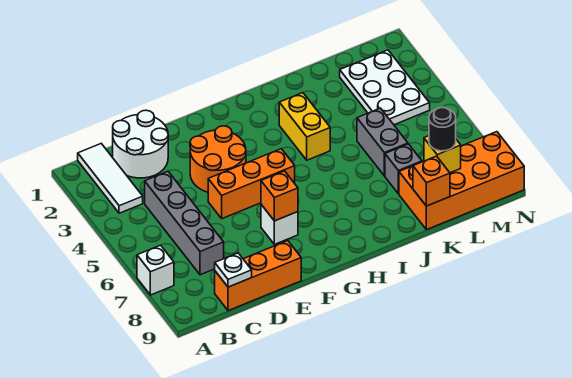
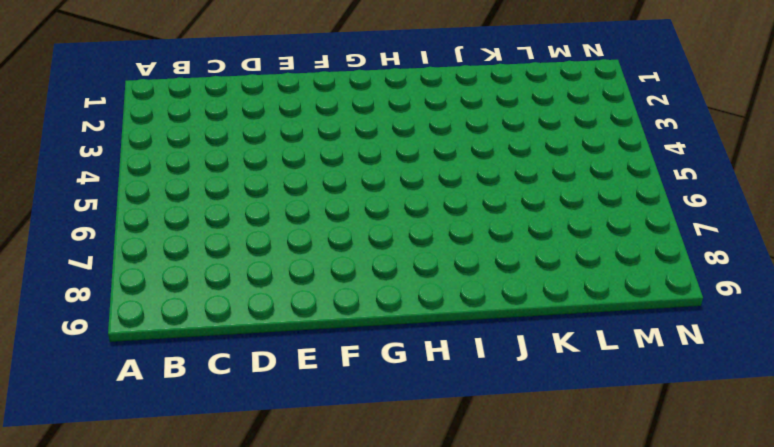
none -> white 1x1 brick [137,245,174,295]
none -> white 1x3 tile [78,144,143,213]
none -> white 2x2 round brick [113,110,168,178]

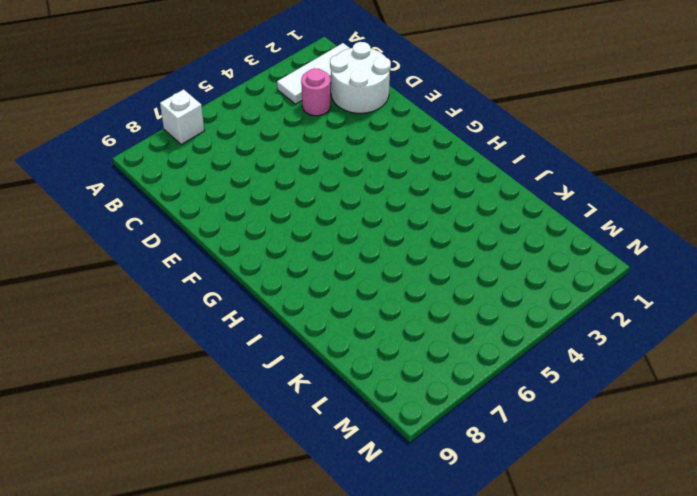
pink 1x1 round brick [301,68,331,116] -> none
none -> grey 1x4 brick [145,171,224,275]
none -> orange 1x3 brick [215,241,301,311]
none -> orange 2x2 round brick [190,126,246,192]

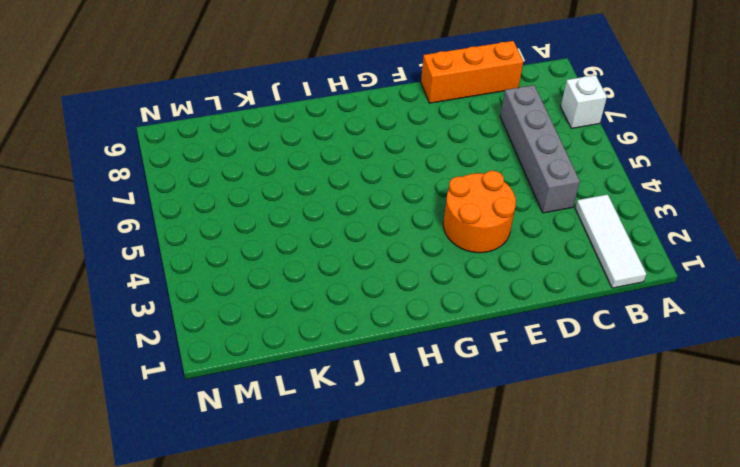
none -> white 2x2 round brick [113,110,168,178]
none -> orange 1x3 brick [208,149,295,219]
none -> white 1x1 brick [261,205,298,244]

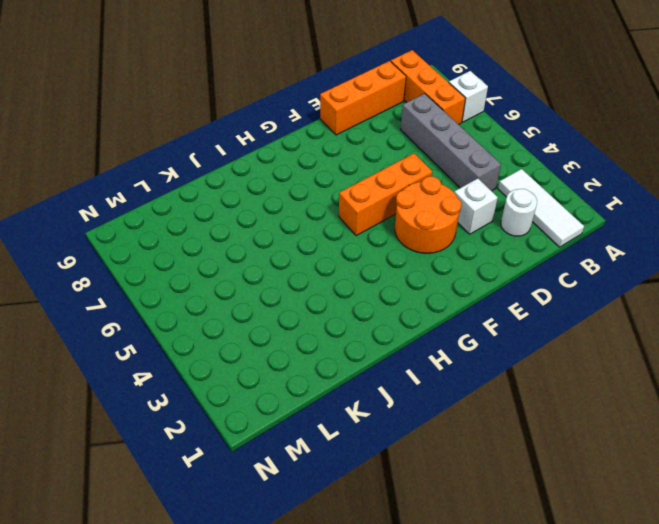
orange 1x3 brick [391,50,465,125] -> none
white 1x1 round brick [501,189,537,236] -> white 2x2 round brick [113,110,168,178]
white 1x1 brick [454,179,498,234] -> white 1x1 brick moved to [261,205,298,244]
none -> yellow 1x2 brick [279,93,330,160]
none -> grey 1x2 brick [357,108,408,176]
none -> grey 1x1 brick [385,144,422,194]

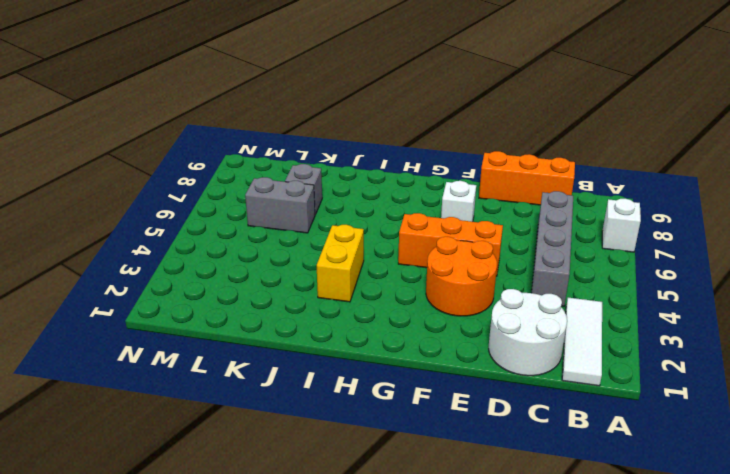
grey 1x2 brick [245,177,315,233] -> grey 1x2 brick turned to [357,108,408,176]
none -> orange 2x4 brick [399,132,524,230]
none -> white 2x3 plate [340,50,430,125]
none -> white 1x1 plate [215,253,252,287]

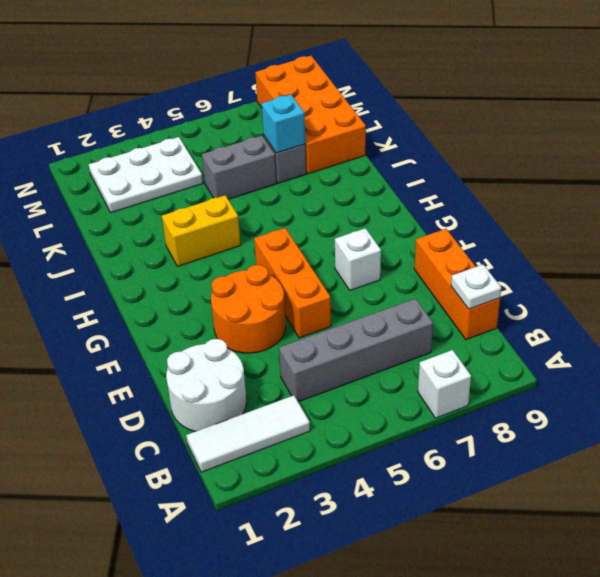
cyan 1x1 brick [262,95,305,153] -> none
none -> orange 1x1 brick [261,171,298,221]
none -> orange 1x1 brick [413,156,450,206]
none -> yellow 1x1 brick [424,136,461,173]

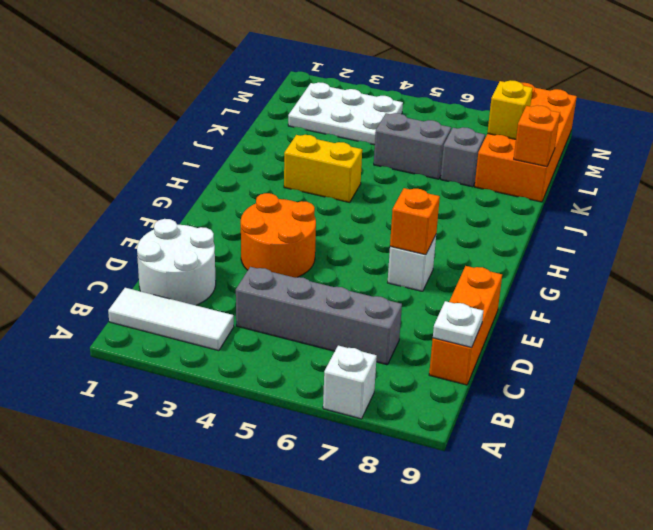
none -> orange 1x3 brick [208,149,295,219]
none -> black 1x1 round brick [429,107,456,151]

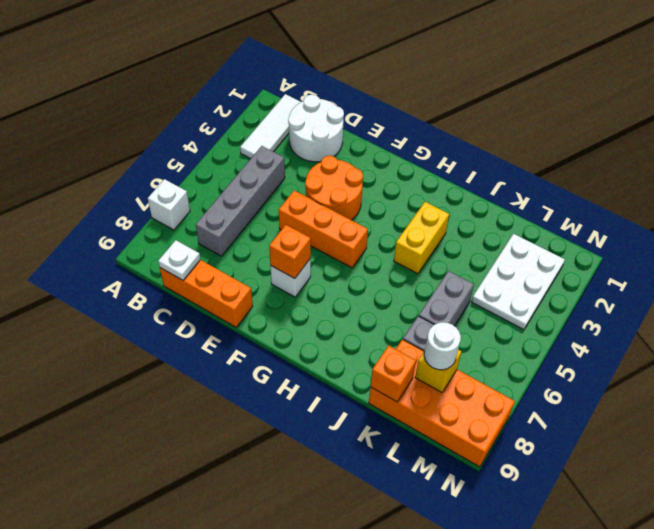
white 1x1 round brick [424,322,461,370] -> black 1x1 round brick [429,107,456,151]

